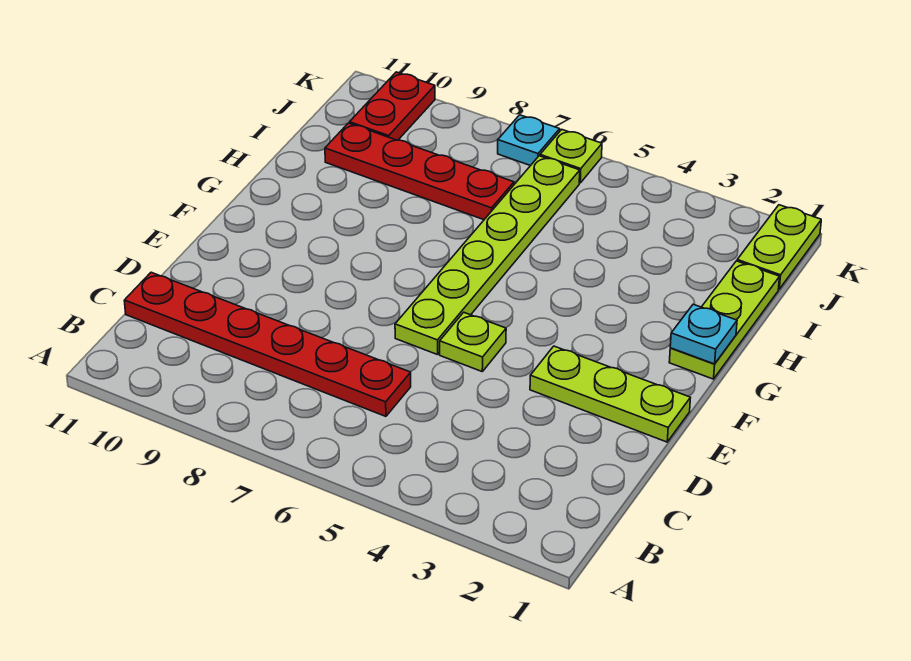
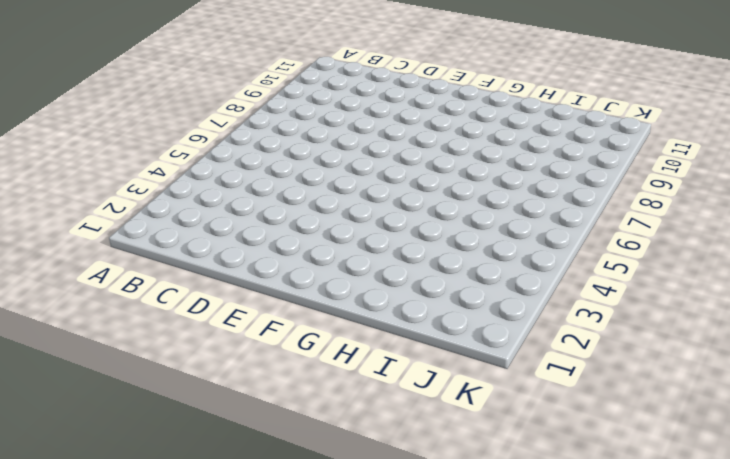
none -> red 1x6 plate [124,272,411,416]
none -> lime 1x3 plate [530,346,690,442]

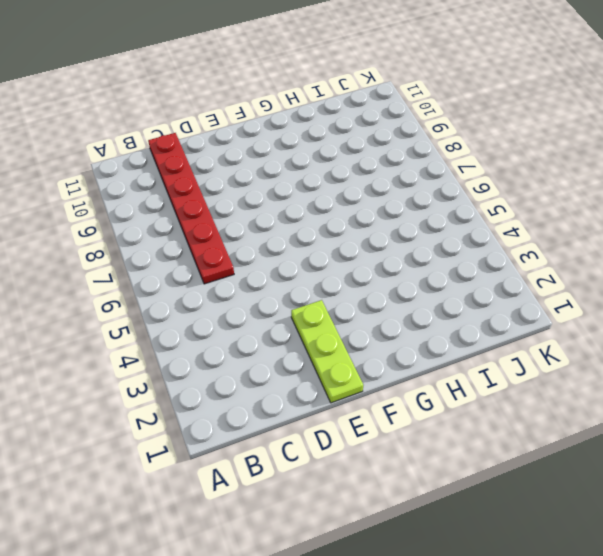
none -> lime 1x1 plate [440,312,506,371]
none -> lime 1x6 plate [395,156,580,355]

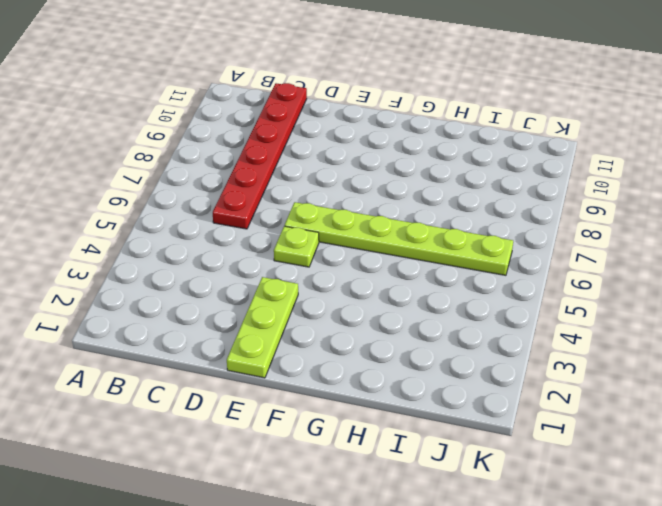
none -> lime 1x3 plate [669,261,780,379]
none -> red 1x4 plate [325,123,514,220]

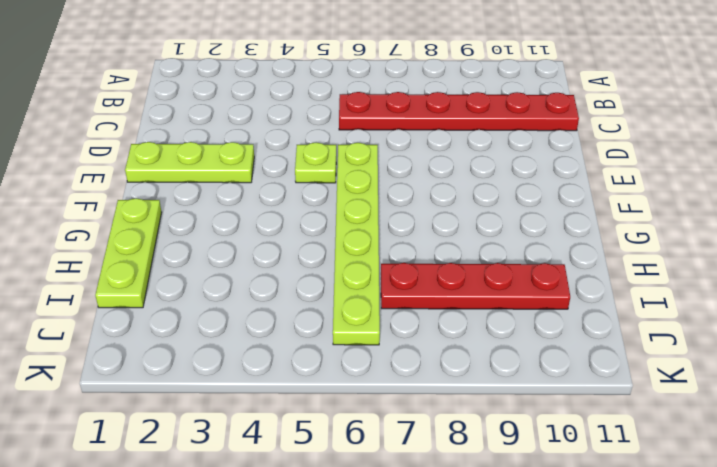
none -> lime 1x2 plate [737,205,821,289]
none -> red 1x2 plate [350,72,435,140]

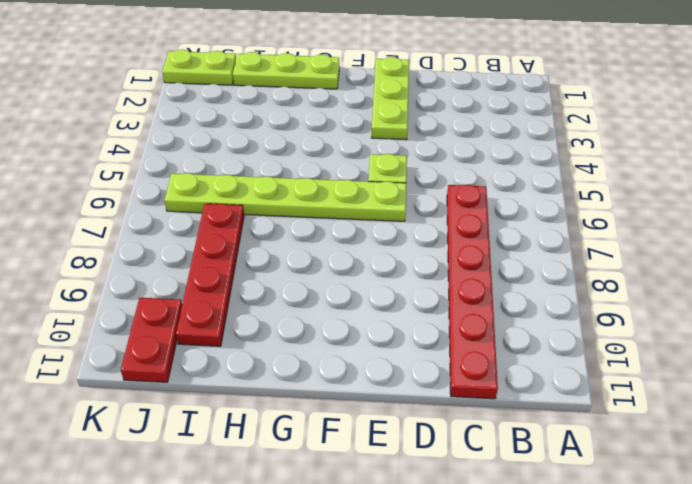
red 1x2 plate [121,298,182,382] -> red 1x2 plate turned to [350,72,435,140]
none -> lime 1x1 plate [540,130,602,183]
none -> cyan 1x1 plate [498,115,560,166]

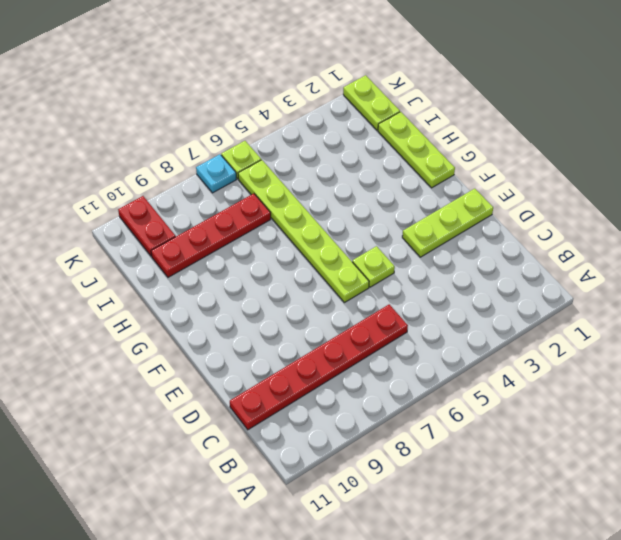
none -> cyan 1x1 plate [670,304,737,364]

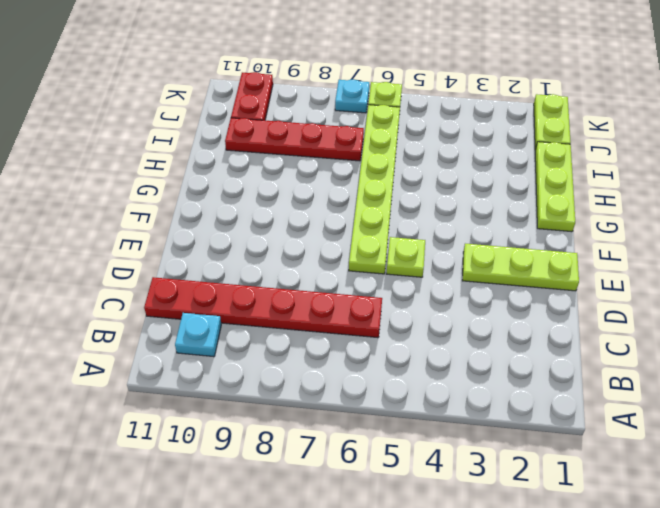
cyan 1x1 plate [175,313,221,357] -> cyan 1x1 plate moved to [670,304,737,364]

